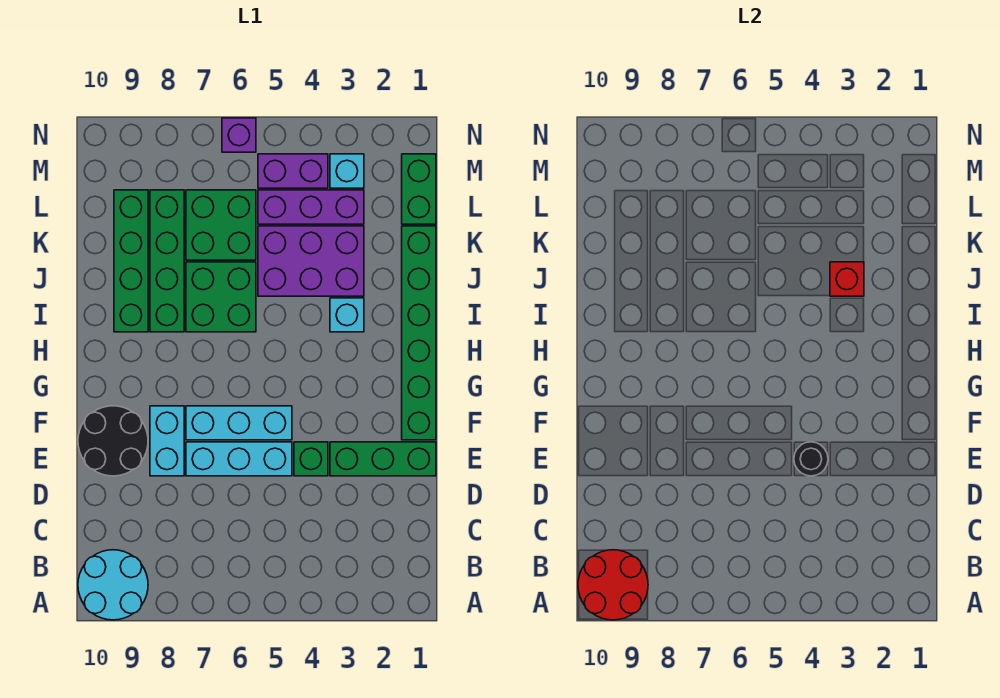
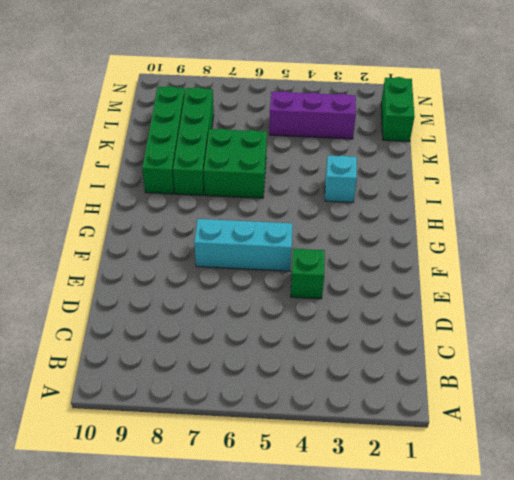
none -> cyan 2x2 round brick [78,550,148,620]
none -> green 1x3 brick [330,442,436,476]
none -> cyan 1x3 brick [186,442,292,476]

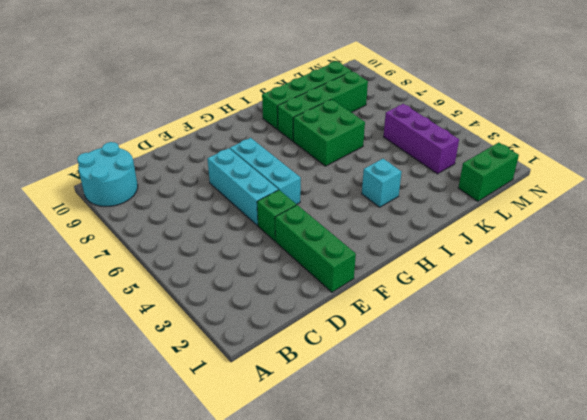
none -> cyan 1x2 brick [150,406,184,476]
none -> black 2x2 round brick [78,406,148,476]
none -> green 1x6 brick [402,226,436,440]

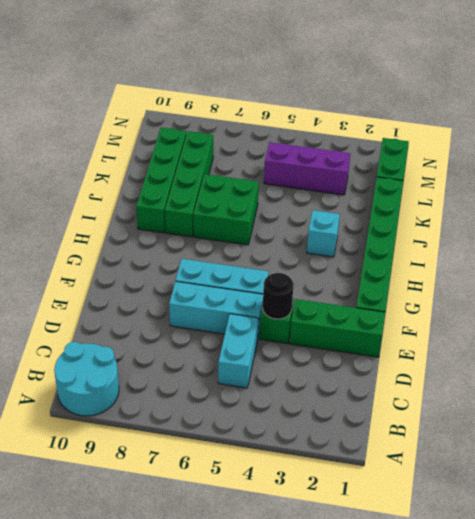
cyan 1x2 brick [218,314,259,388] -> cyan 1x2 brick moved to [150,406,184,476]
none -> black 2x2 round brick [78,406,148,476]
none -> purple 2x3 brick [258,226,364,296]
none -> green 2x2 brick [186,190,256,260]

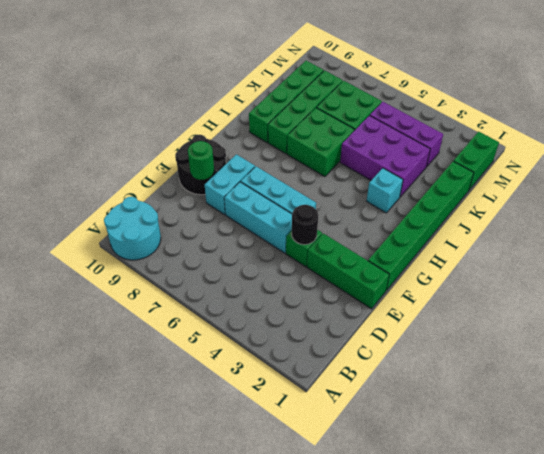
green 1x1 round brick [188,141,214,180] -> none
none -> cyan 1x1 brick [330,154,364,188]
none -> purple 1x2 brick [258,154,328,188]
none -> purple 1x1 brick [222,118,256,152]

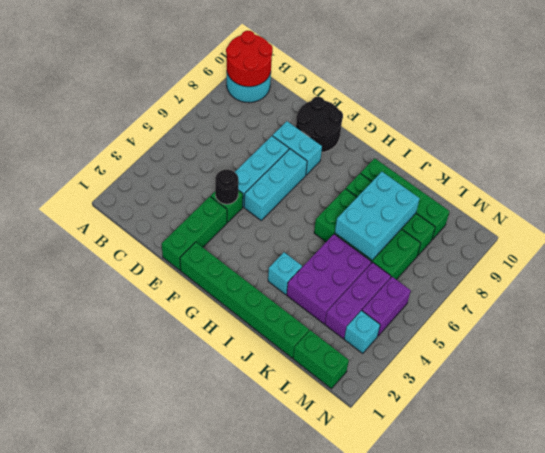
cyan 2x3 brick [335,172,420,260] -> none
none -> purple 1x1 brick [222,118,256,152]
none -> red 1x1 brick [830,262,864,296]

